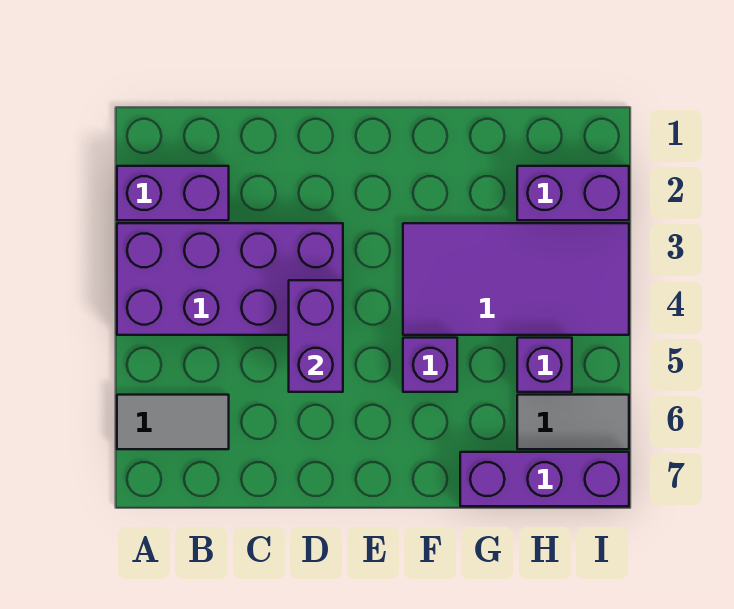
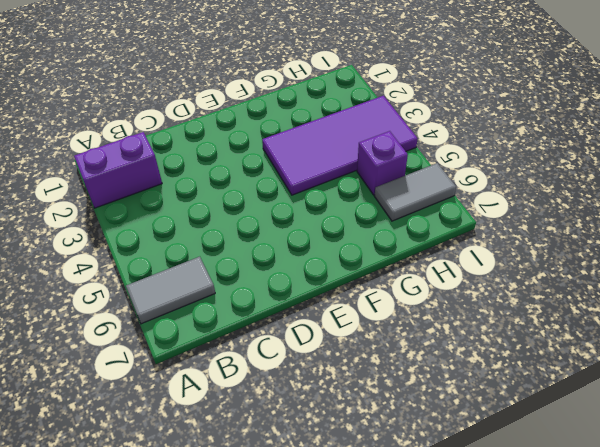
none -> purple 2x4 brick [117,223,343,335]
none -> purple 1x1 brick [403,338,457,392]

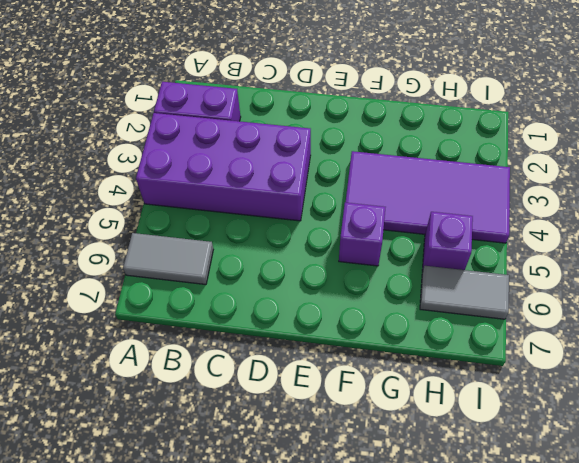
none -> purple 1x3 brick [460,452,629,506]
none -> purple 1x2 brick [517,166,629,220]

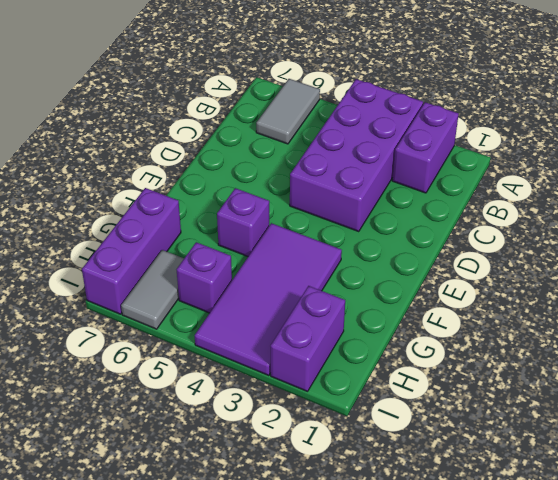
none -> purple 1x2 brick [289,280,343,392]

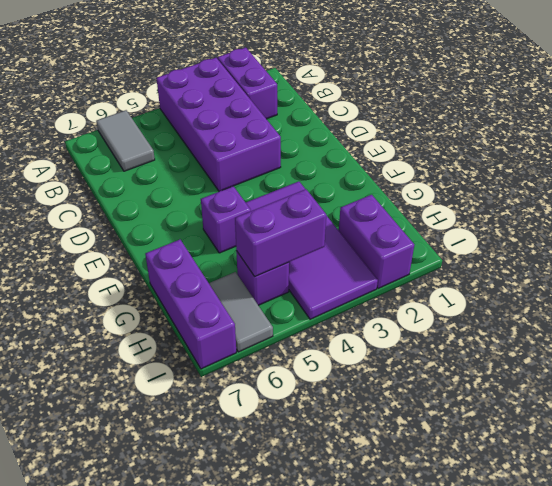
purple 1x2 brick [235,189,326,277] -> purple 1x2 brick moved to [289,280,343,392]

